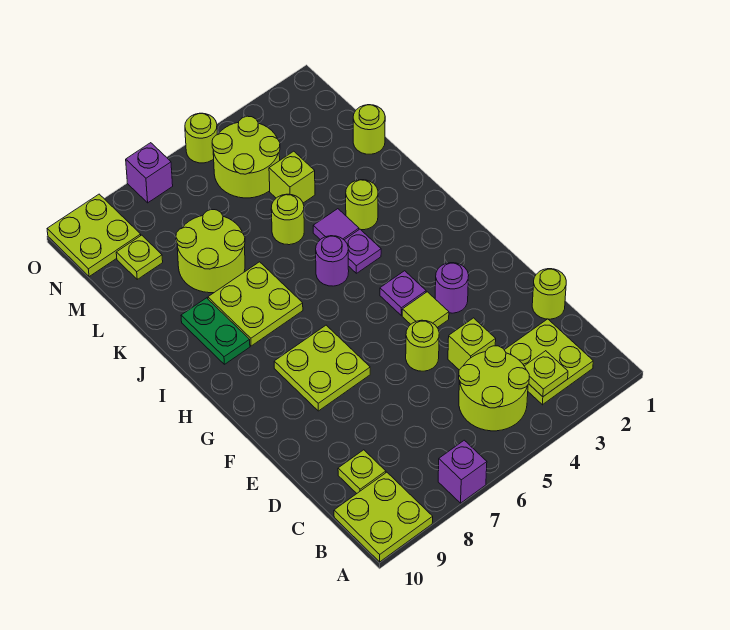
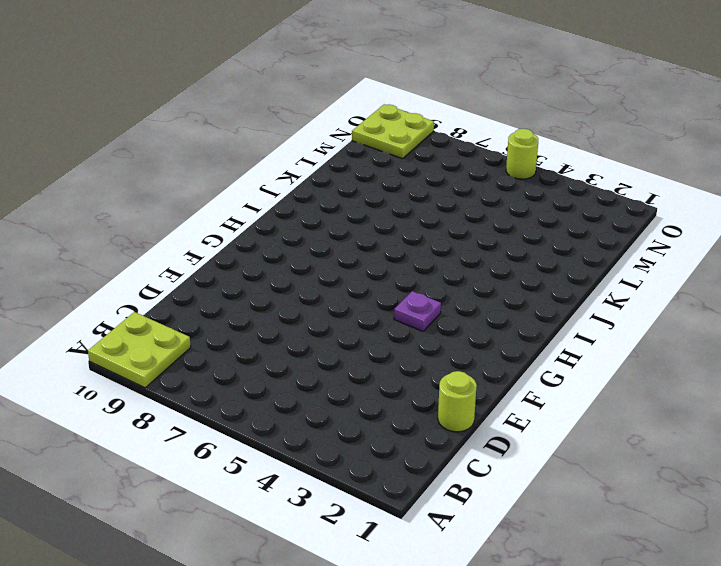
none -> purple 1x1 brick [438,440,487,503]
none -> lime 2x2 plate [505,319,593,405]
none -> lime 2x2 round brick [459,346,529,431]

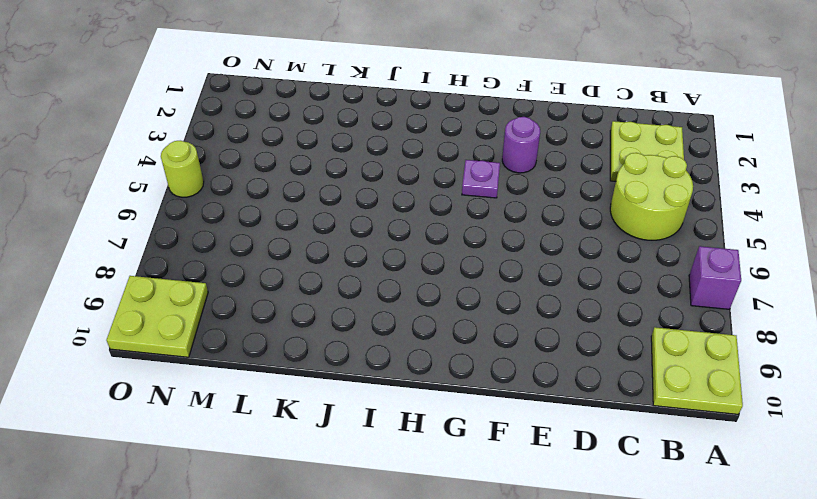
none -> lime 1x1 plate [338,450,386,493]
none -> lime 1x1 round brick [532,269,566,319]
none -> lime 1x1 brick [448,318,496,370]

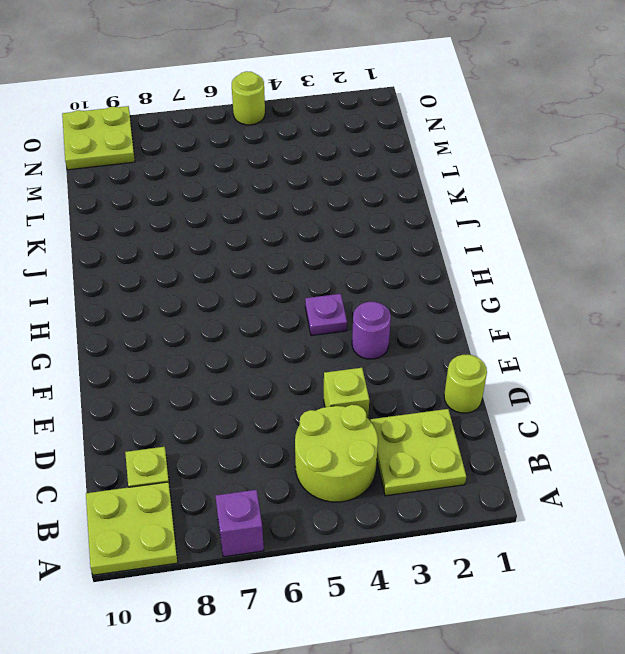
none -> lime 1x1 round brick [406,320,439,371]
none -> lime 1x1 tile [402,292,449,328]
none -> lime 2x2 plate [274,325,370,411]

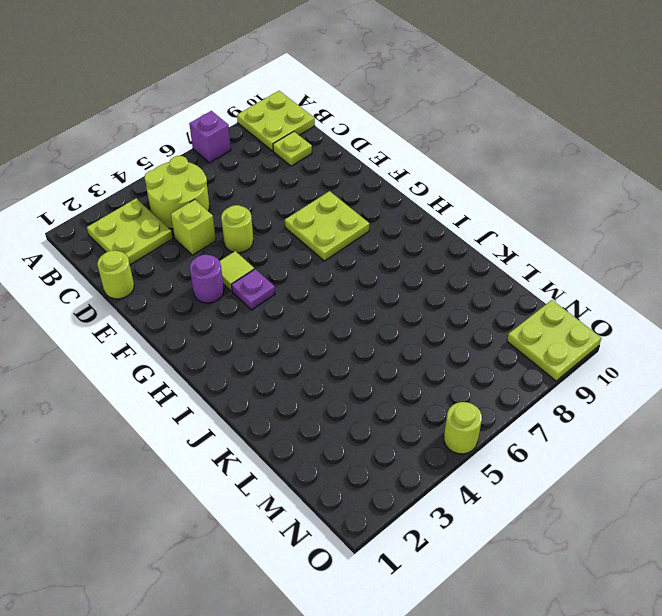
none -> purple 1x1 plate [345,229,381,273]
none -> purple 1x1 round brick [316,236,349,286]
none -> lime 2x2 plate [208,262,303,346]

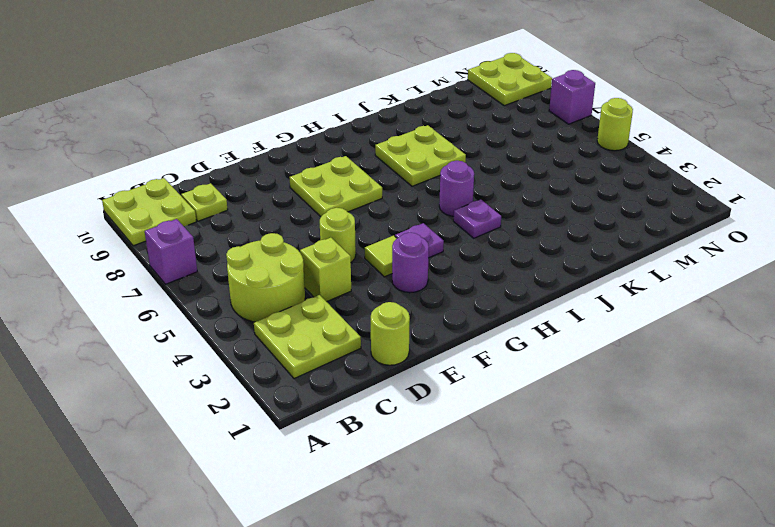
none -> green 1x2 plate [181,298,250,364]
none -> lime 1x1 round brick [346,180,378,230]
none -> purple 1x1 tile [313,209,359,240]

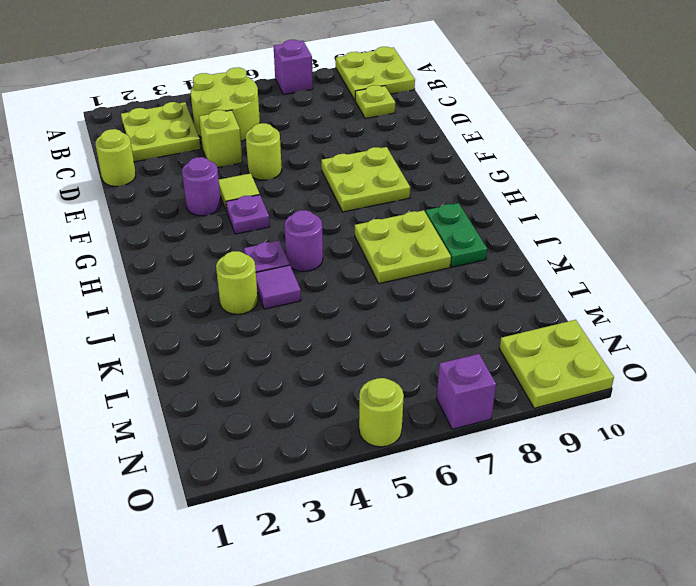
none -> lime 1x1 round brick [271,194,304,245]
none -> lime 2x2 round brick [176,210,245,293]
none -> lime 1x1 round brick [353,105,385,154]

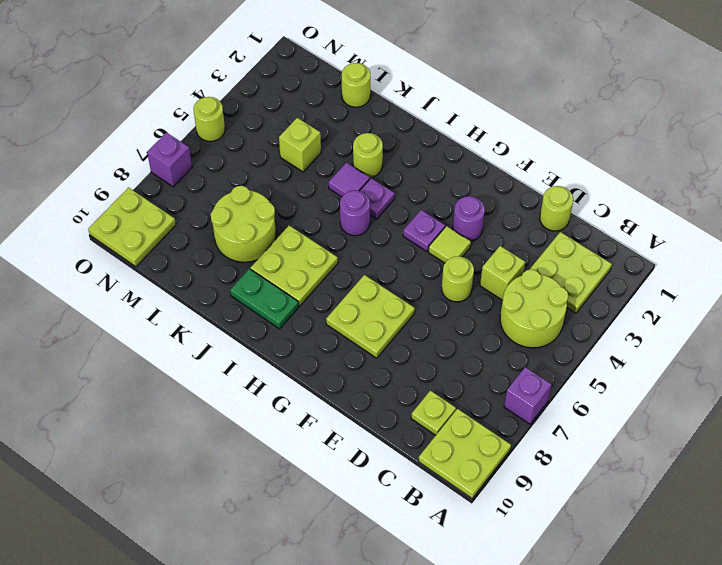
none -> lime 1x1 round brick [271,194,304,245]
none -> lime 2x2 round brick [212,116,280,198]
none -> lime 1x1 plate [116,235,163,279]

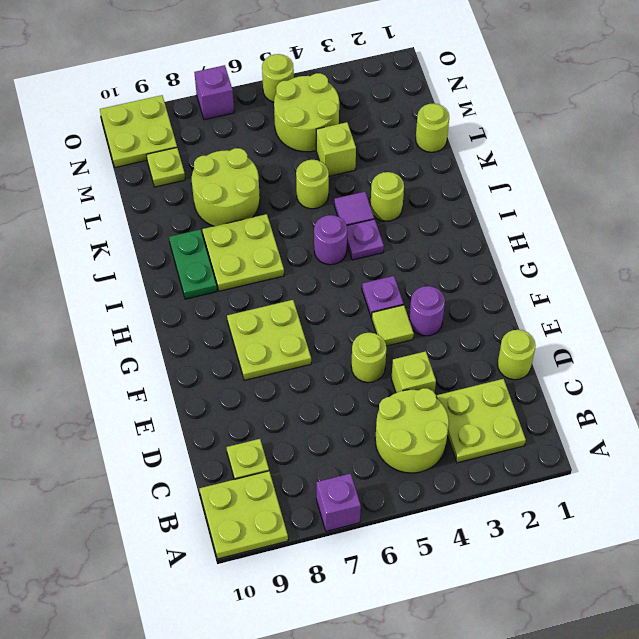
none -> lime 1x1 plate [524,351,568,397]

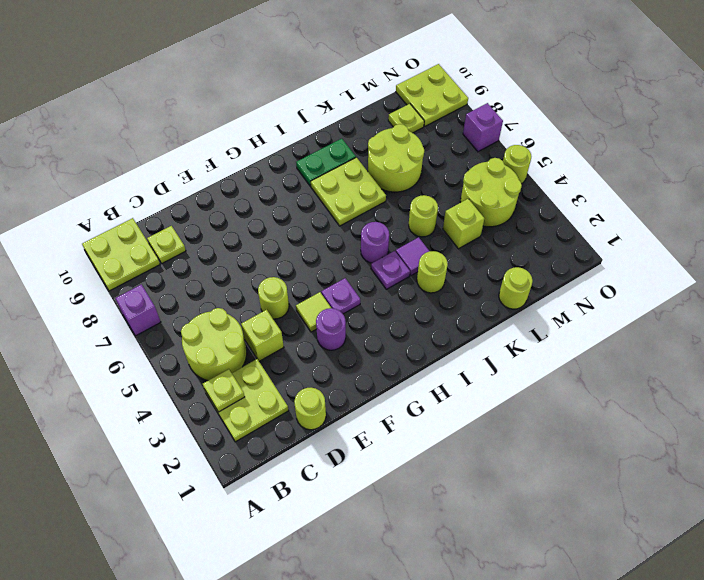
none -> lime 2x2 plate [274,325,370,411]

